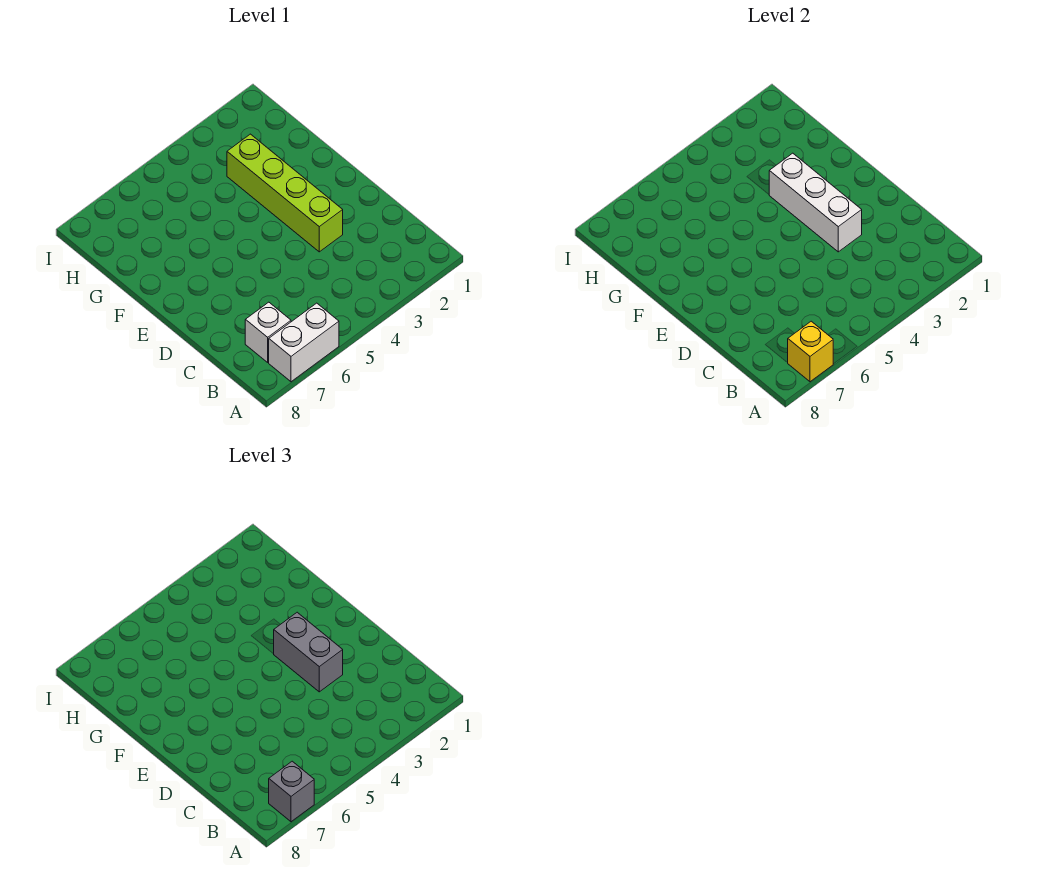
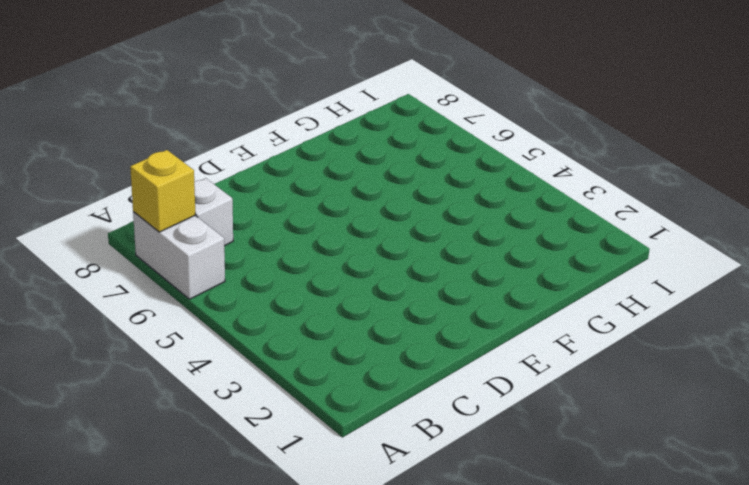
none -> lime 1x4 brick [227,134,343,252]
none -> white 1x3 brick [769,153,862,252]

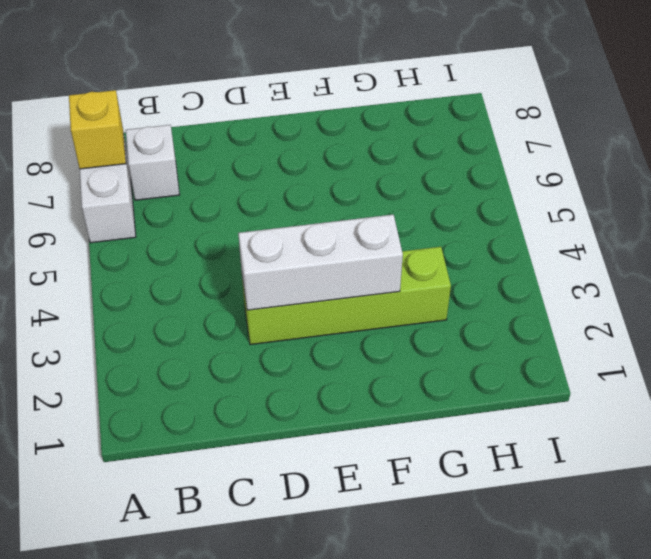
none -> grey 1x1 brick [269,761,314,822]
none -> grey 1x2 brick [274,612,343,692]

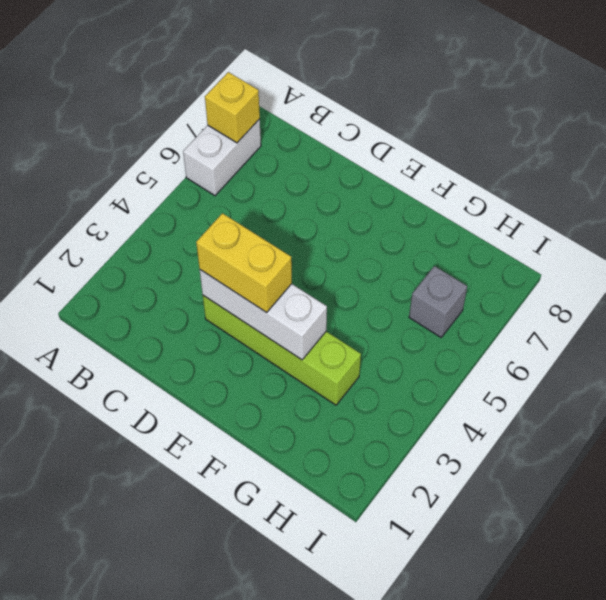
yellow 1x2 brick [196,213,292,312] -> grey 1x2 brick [274,612,343,692]
grey 1x1 brick [409,266,467,337] -> grey 1x1 brick moved to [269,761,314,822]
none -> white 1x1 brick [245,302,291,362]

